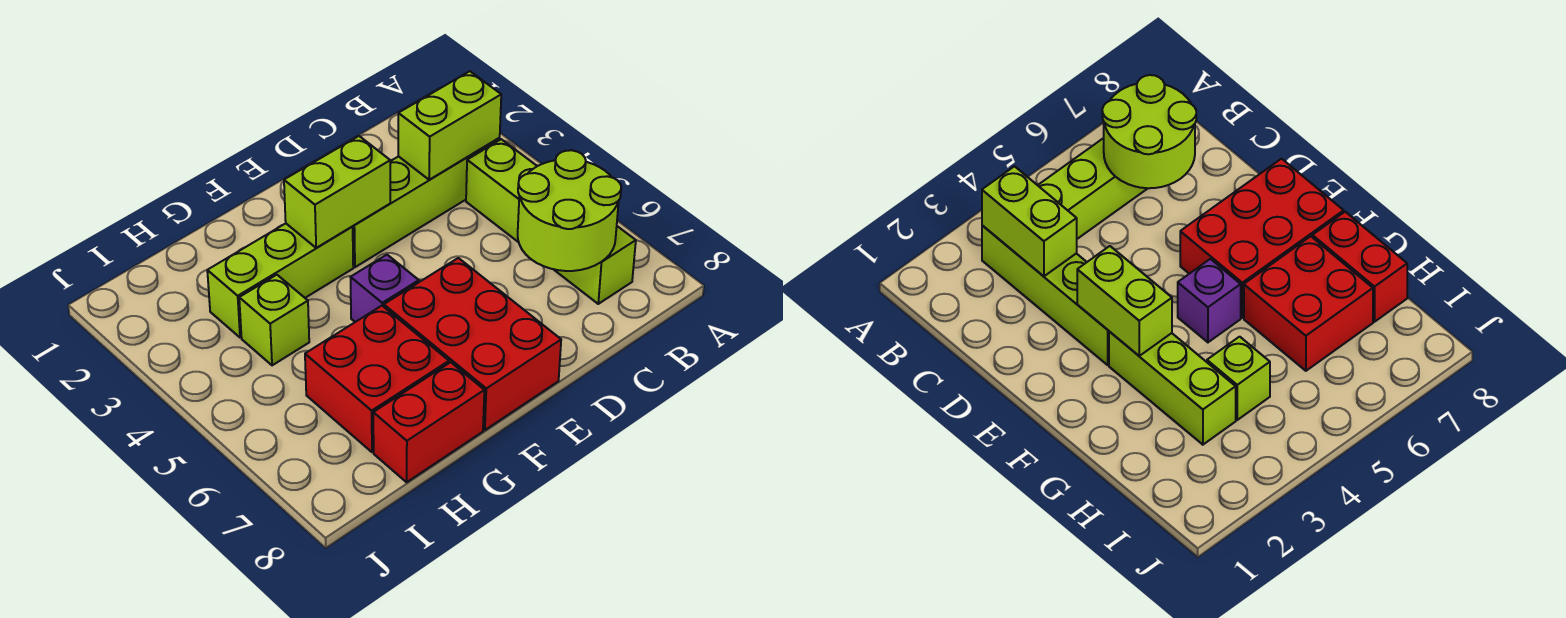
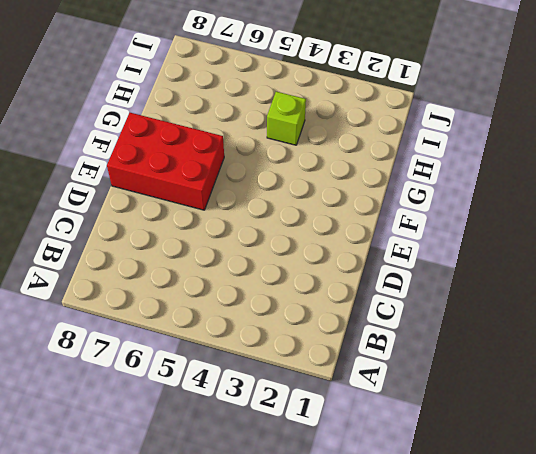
none -> lime 1x4 brick [352,138,500,267]
none -> lime 1x4 brick [466,139,636,304]

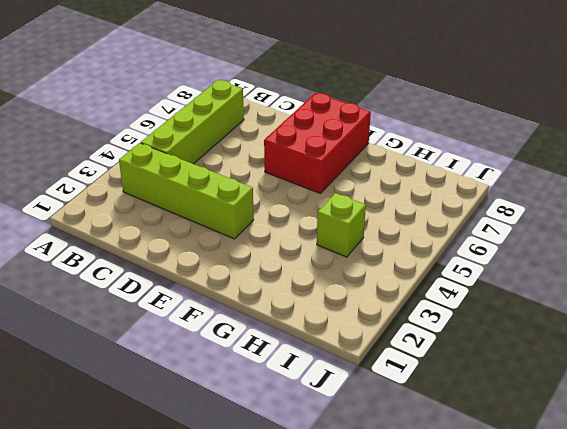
none -> lime 1x3 brick [207,223,353,338]
none -> purple 1x1 brick [350,255,419,322]

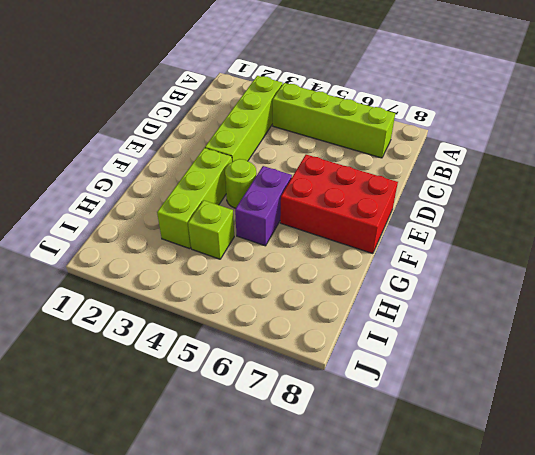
lime 1x1 round brick [225,159,256,208] -> none
purple 1x2 brick [235,166,292,246] -> purple 1x1 brick [350,255,419,322]
none -> red 2x2 brick [305,306,449,452]
none -> red 1x2 brick [373,362,484,482]

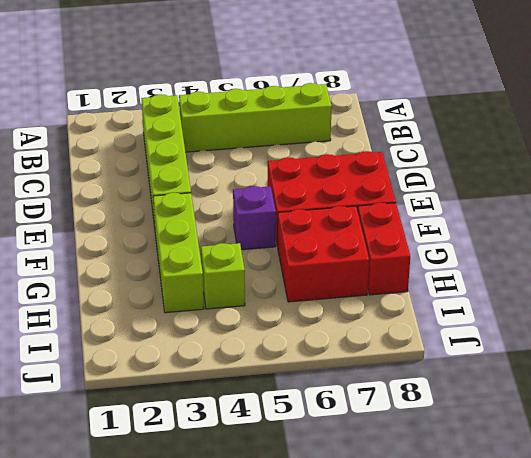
none -> lime 1x2 brick [398,71,501,180]
none -> lime 2x2 round brick [518,150,621,271]

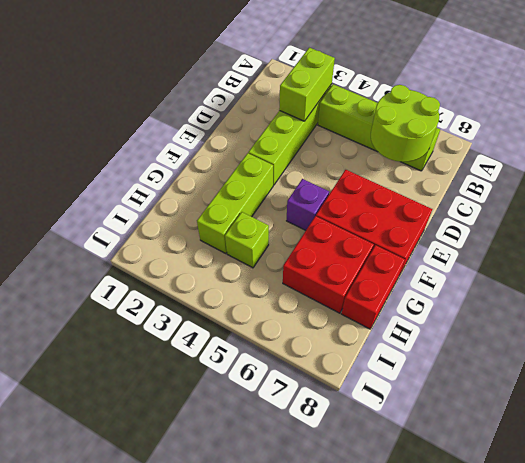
none -> lime 1x2 brick [284,136,390,248]

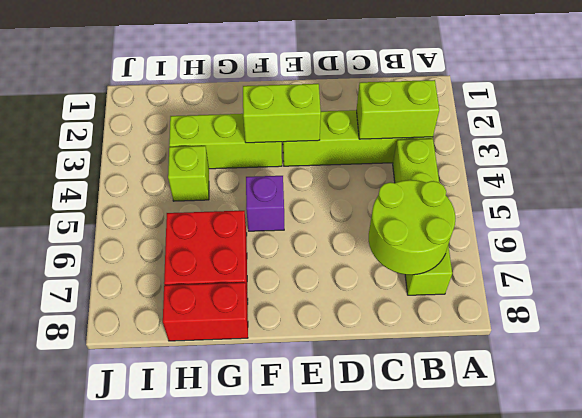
none -> red 2x3 brick [384,258,561,430]

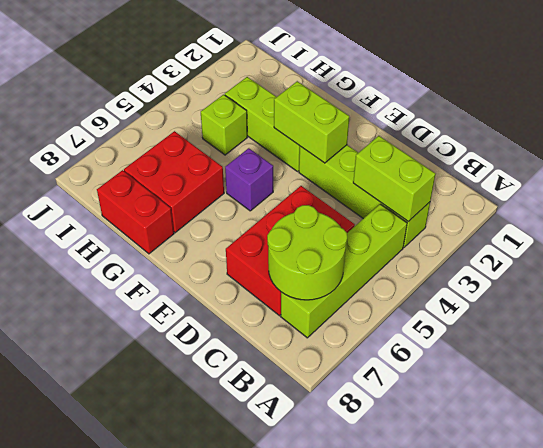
red 2x3 brick [226,186,355,316] -> red 2x3 brick moved to [384,258,561,430]

